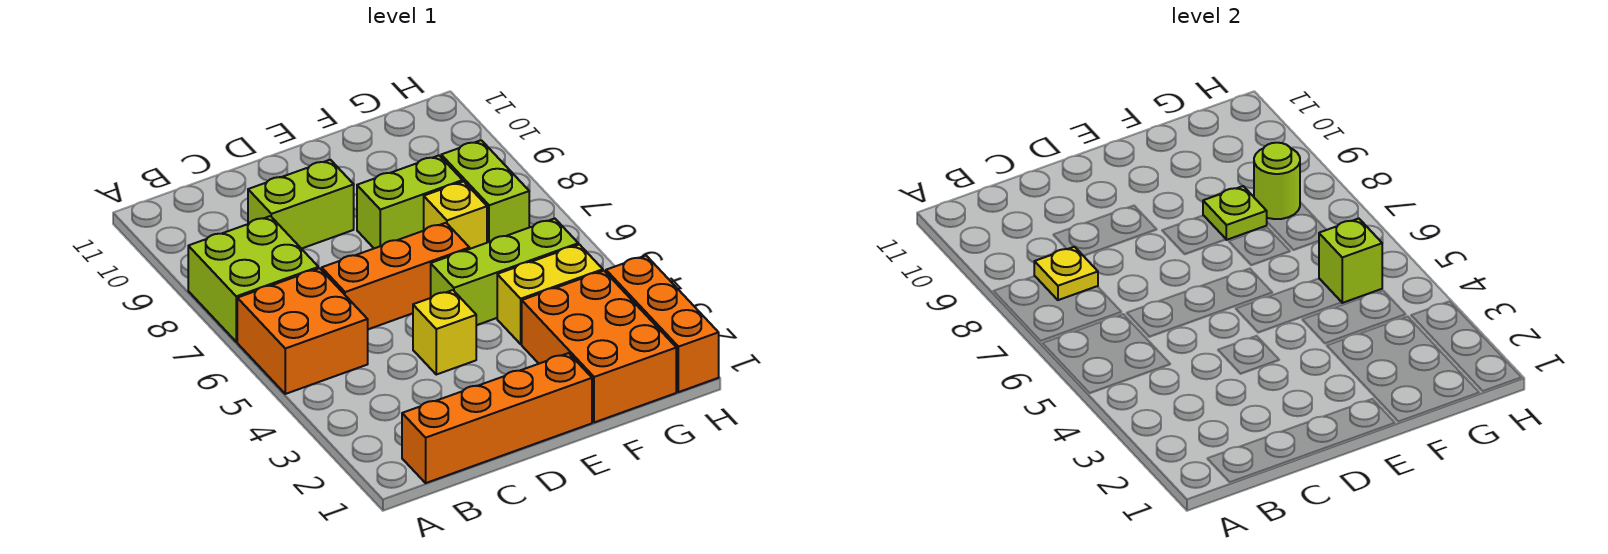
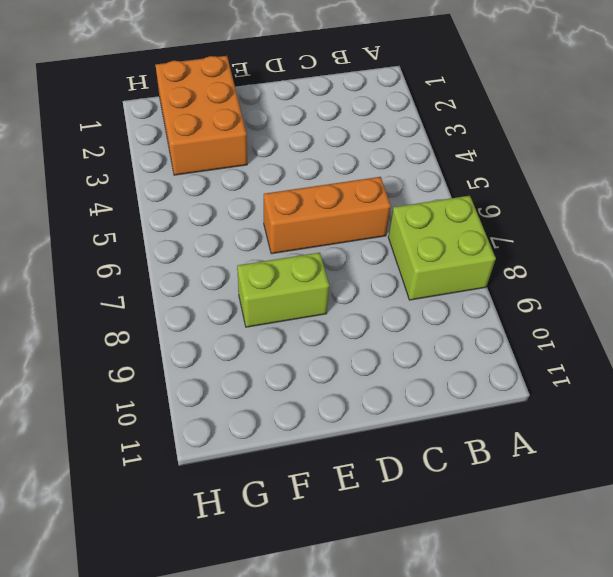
none -> orange 2x2 brick [237,268,368,394]
none -> orange 1x4 brick [402,353,592,483]
none -> lime 1x2 brick [248,160,354,249]

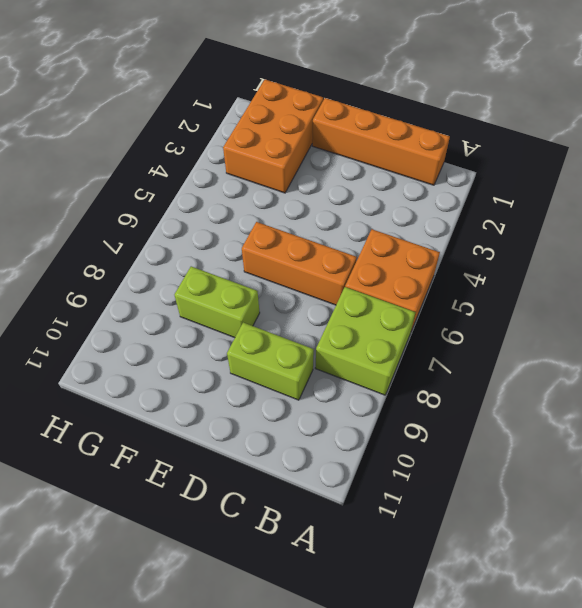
none -> yellow 1x1 brick [413,290,476,375]
none -> lime 1x3 brick [431,219,578,325]
none -> yellow 1x2 brick [497,245,603,344]

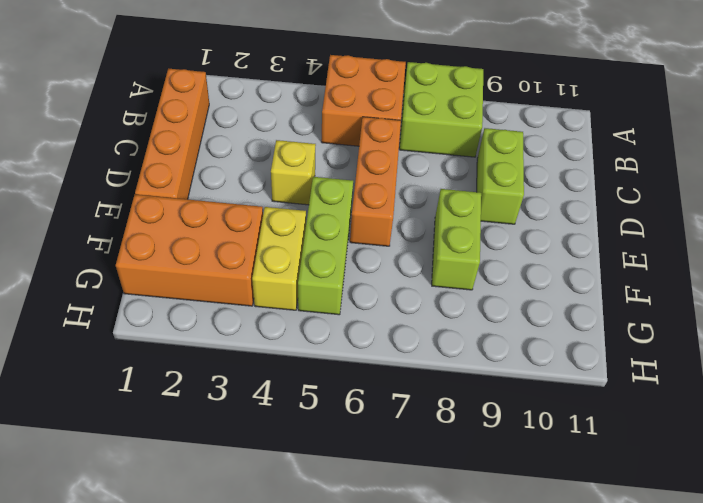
none -> yellow 1x1 brick [424,181,487,249]
none -> lime 1x2 brick [441,140,529,243]
none -> orange 1x3 brick [606,256,719,392]

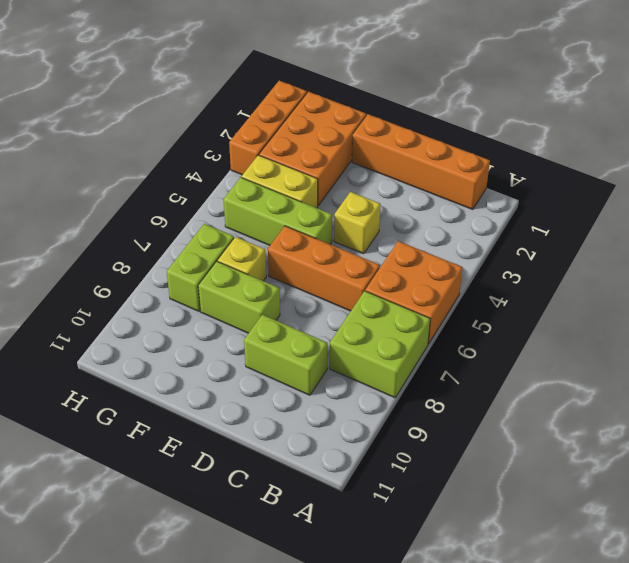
none -> yellow 1x1 plate [1034,247,1098,300]
none -> lime 1x1 plate [1203,186,1267,240]
none -> lime 1x1 brick [1319,219,1382,303]

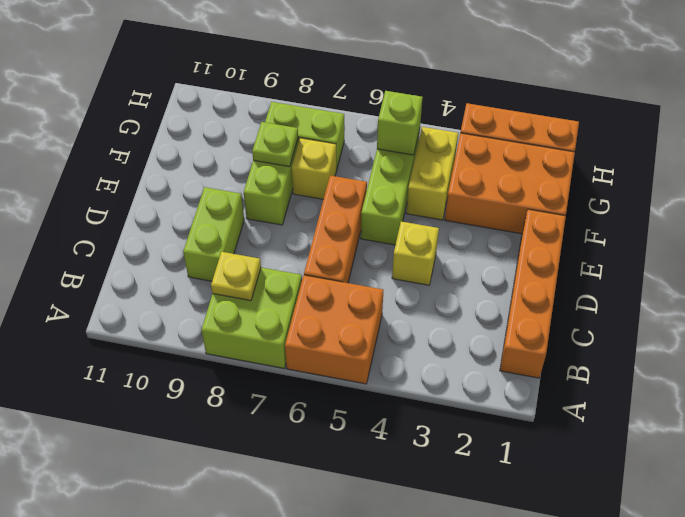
none -> lime 1x1 round brick [1254,143,1300,219]

